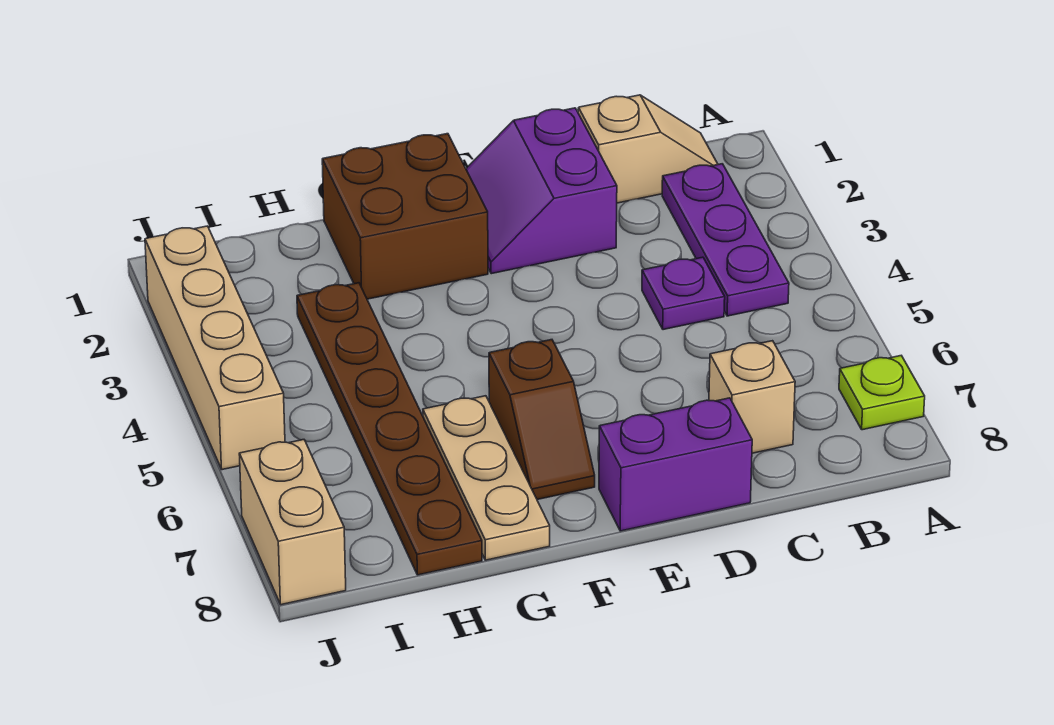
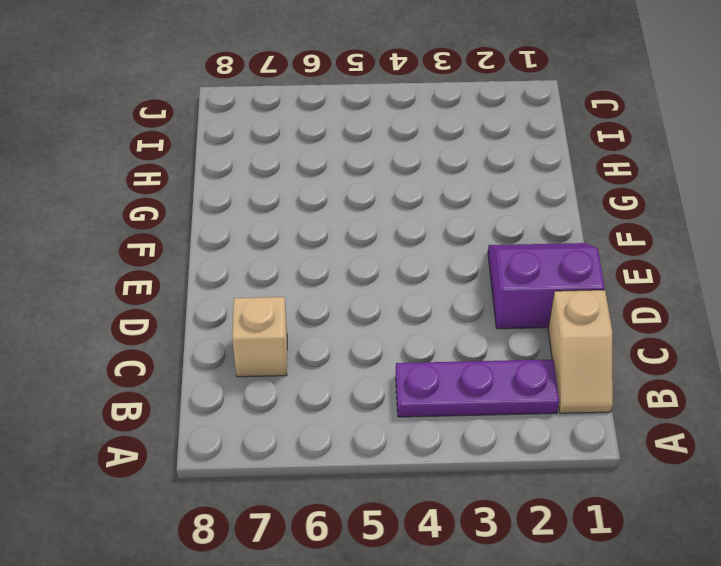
none -> lime 1x1 plate [839,356,925,430]
none -> purple 1x1 plate [642,257,725,330]
none -> purple 1x2 brick [599,398,752,531]

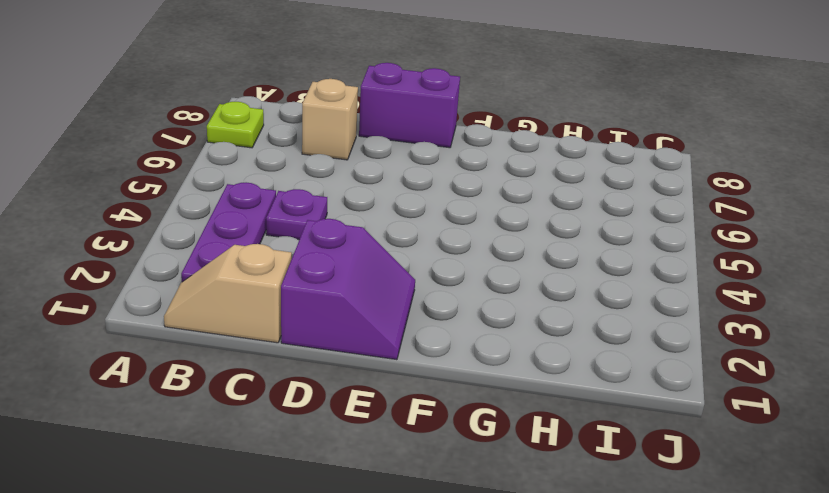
none -> brown 2x2 brick [322,134,488,299]
none -> brown 1x2 slope [489,340,595,500]
none -> tan 1x3 plate [423,396,550,560]

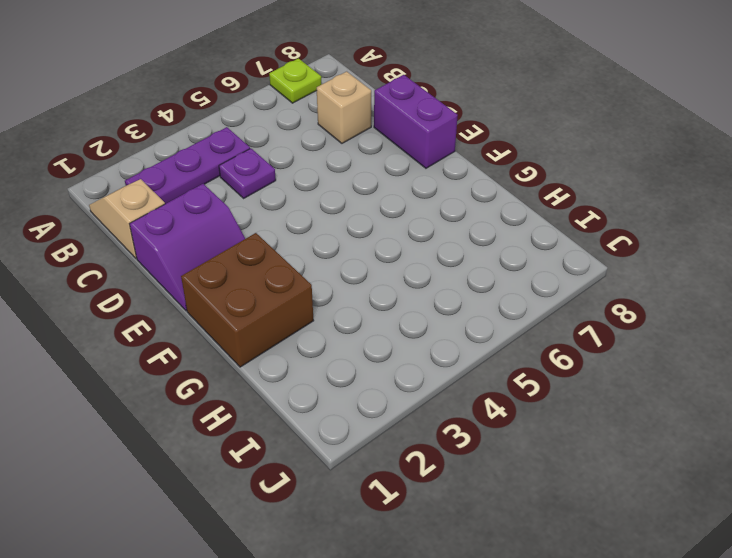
none -> brown 1x2 slope [489,340,595,500]
none -> tan 1x3 plate [423,396,550,560]
none -> brown 1x6 plate [297,283,482,575]

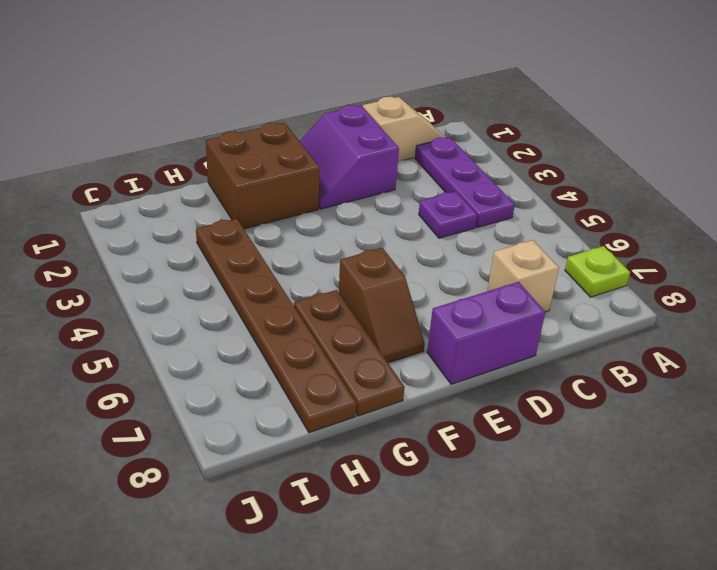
brown 1x3 plate [294,290,405,416] -> tan 1x3 plate [423,396,550,560]
none -> tan 1x4 brick [145,226,285,470]
none -> tan 1x2 brick [239,440,346,605]

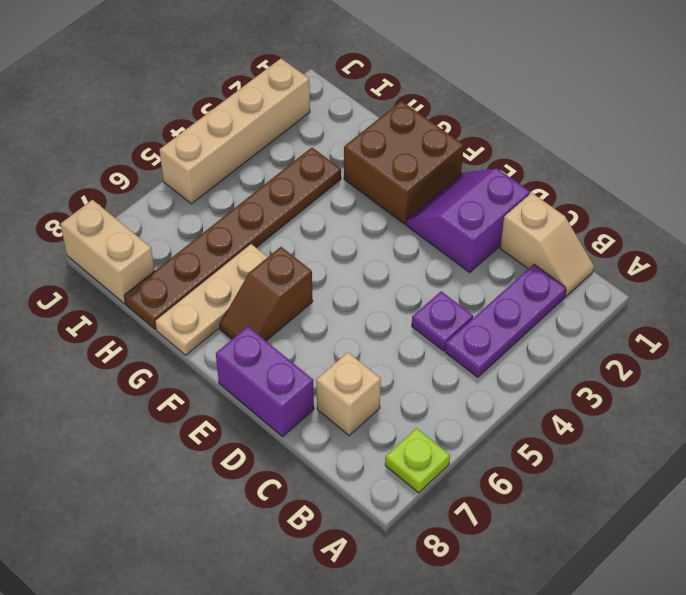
tan 1x2 brick [60,200,155,304] -> tan 1x2 brick turned to [239,440,346,605]

